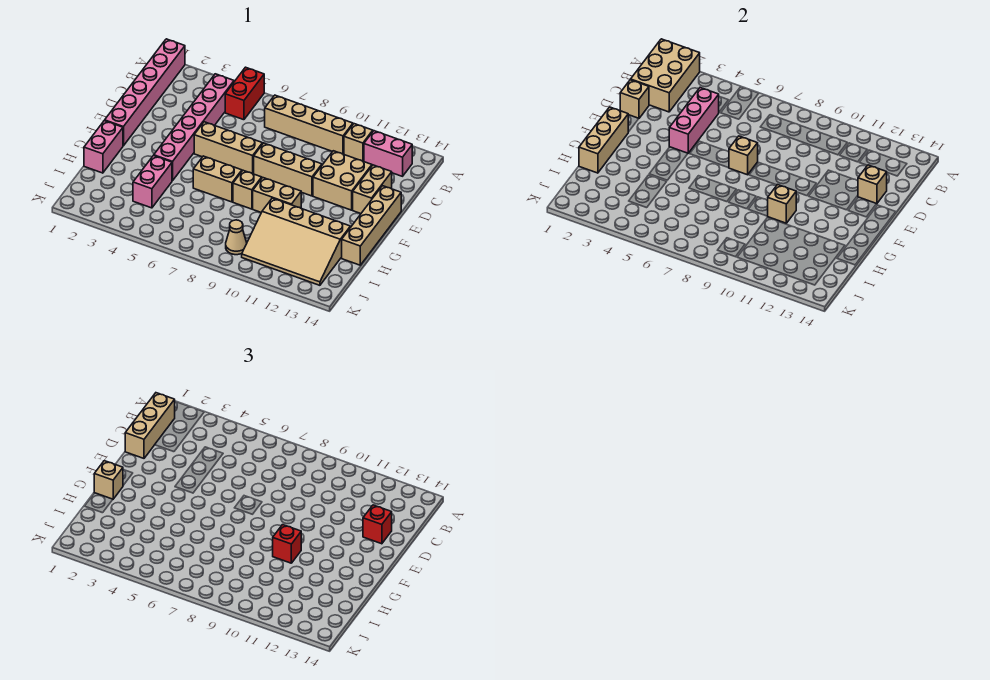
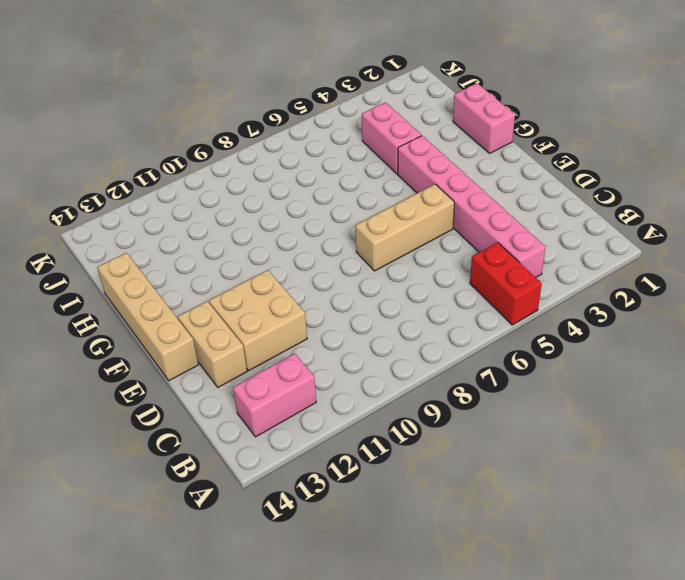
none -> pink 1x6 brick [105,39,185,146]
none -> tan 1x4 brick [265,95,353,154]
none -> tan 1x1 brick [344,124,373,162]

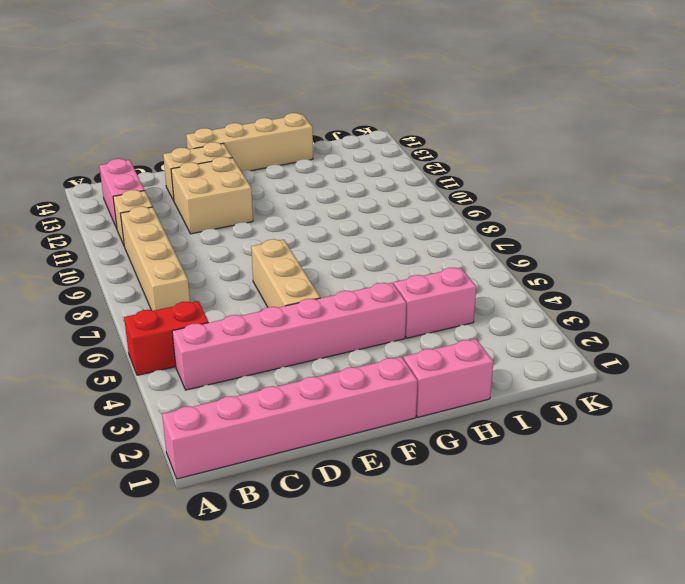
none -> tan 1x3 brick [254,143,322,196]
none -> tan 1x2 brick [193,156,242,202]
none -> tan 1x1 brick [233,170,262,209]

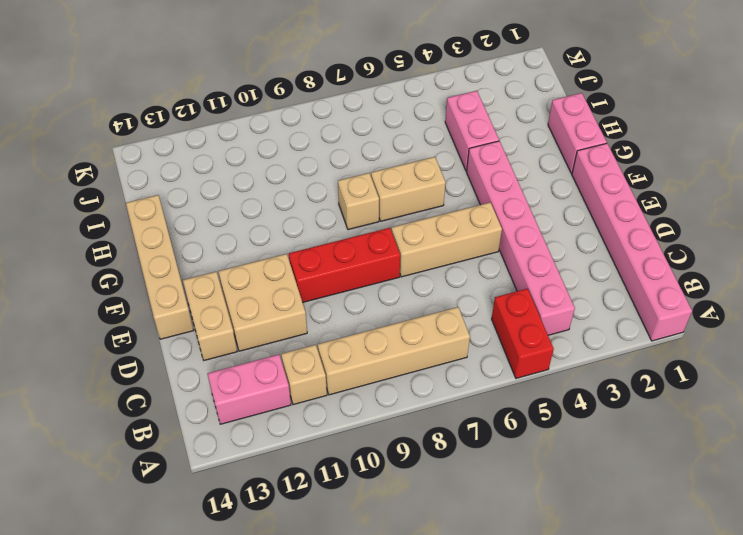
red 1x3 brick [289,228,400,302] -> tan 1x3 brick [254,143,322,196]
none -> tan 1x2 brick [253,178,301,213]
none -> tan 3x4 slope [242,198,350,285]
none -> tan 1x1 cone [226,220,247,255]

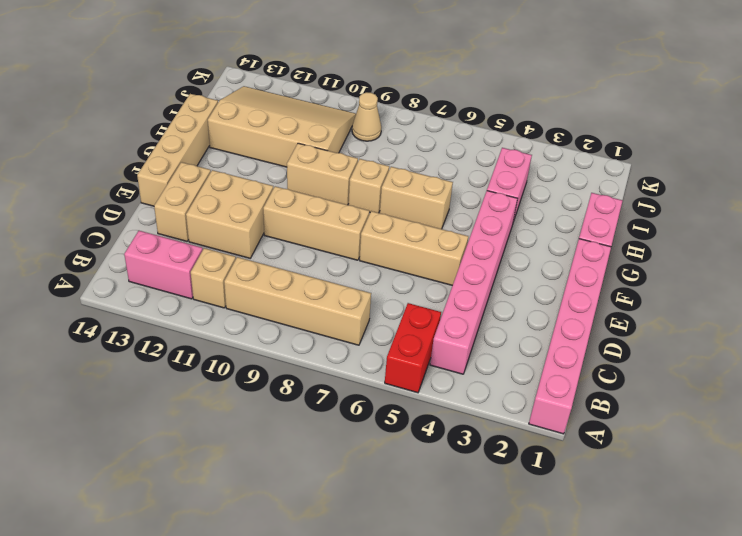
none -> tan 2x3 brick [631,39,700,112]
none -> pink 1x3 brick [669,88,719,153]
none -> tan 1x1 brick [620,80,649,118]

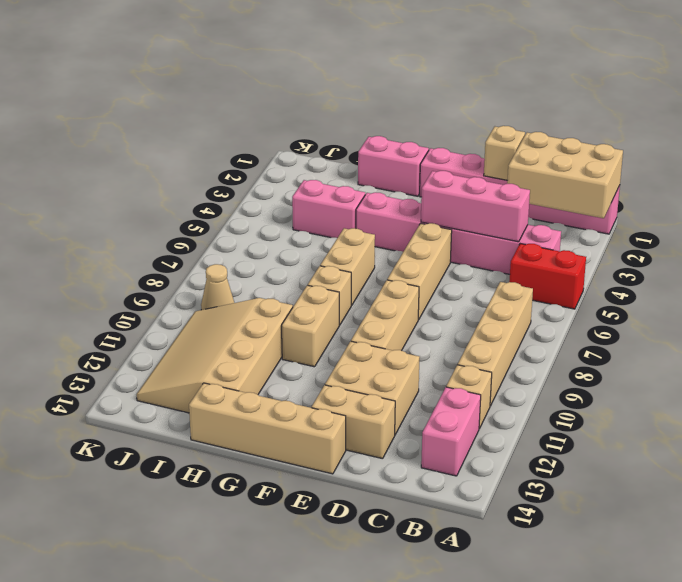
none -> tan 1x1 brick [858,165,887,204]
none -> tan 1x1 brick [729,136,758,175]
none -> tan 1x3 brick [579,107,628,173]

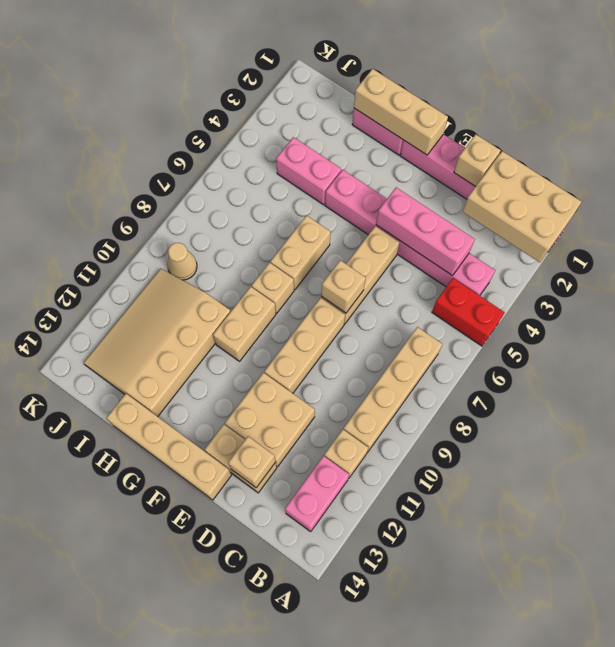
none -> tan 1x1 brick [767,185,796,223]
none -> tan 1x3 brick [125,393,175,458]
none -> red 1x1 brick [363,505,392,544]

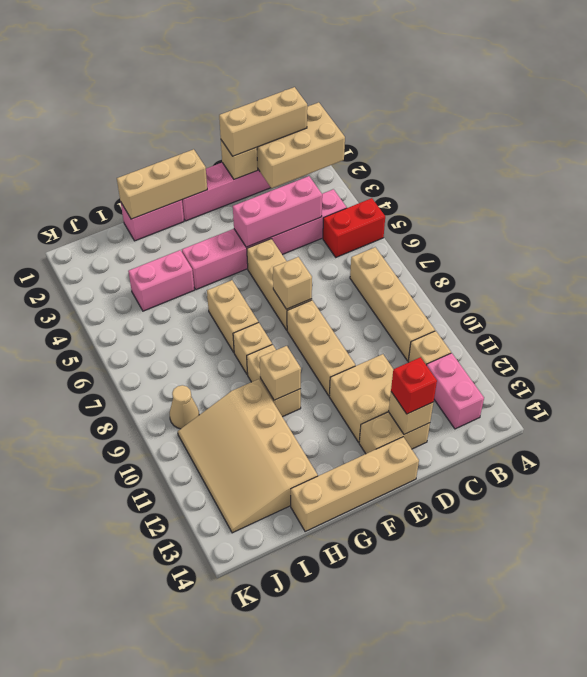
none -> tan 1x1 brick [94,461,123,499]
none -> red 1x1 brick [273,525,301,563]

